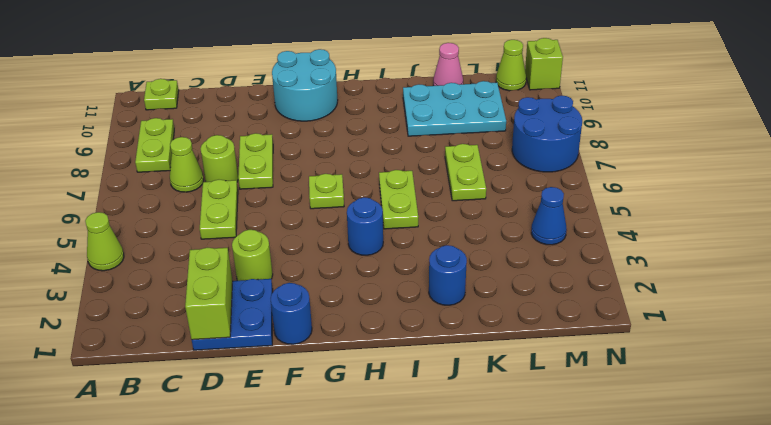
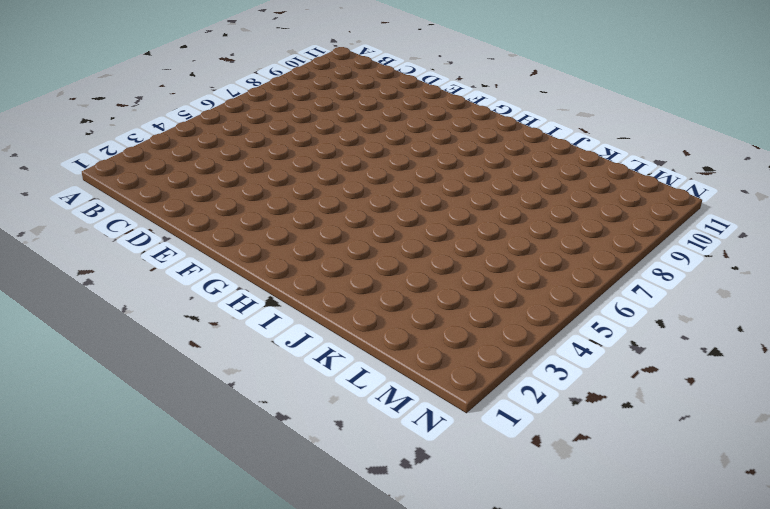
none -> lime 1x1 cone [85,212,124,271]
none -> lime 1x2 plate [135,118,174,172]
none -> lime 1x1 plate [144,79,179,110]

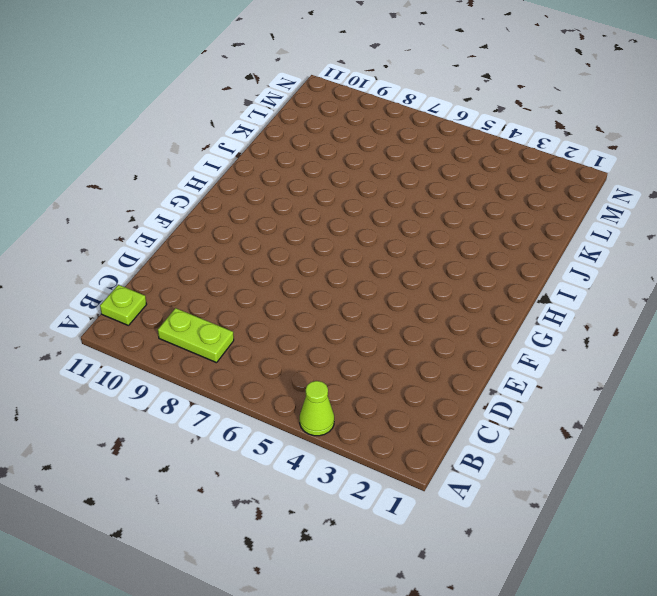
none -> lime 1x1 cone [170,137,204,192]
none -> blue 2x2 plate [192,279,273,350]
none -> lime 1x2 plate [200,180,238,239]

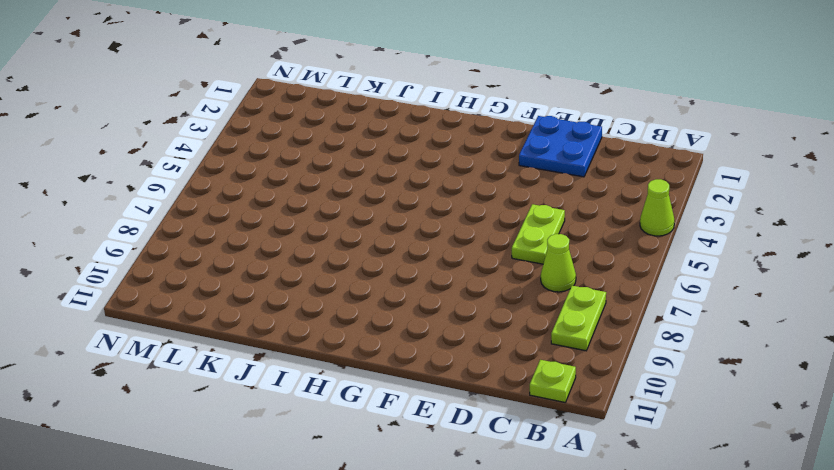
none -> lime 1x1 round brick [200,135,238,182]
none -> lime 1x1 round brick [232,230,273,281]
none -> lime 1x2 plate [238,133,273,189]

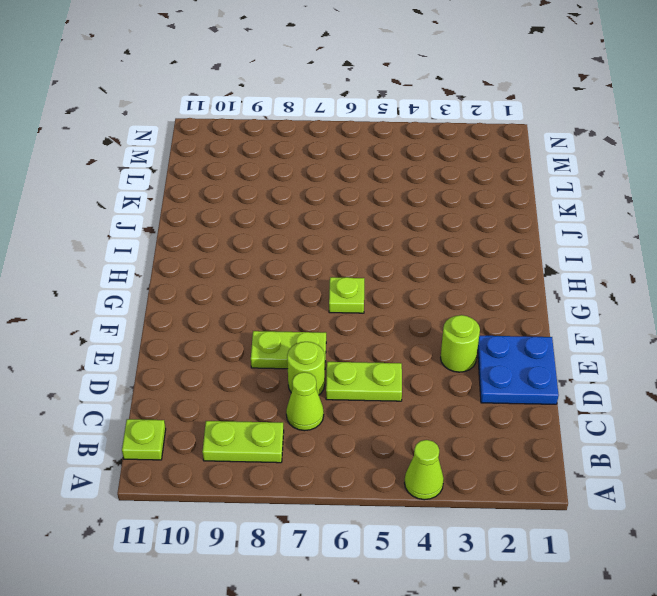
none -> blue 1x1 round brick [271,283,312,344]
none -> cyan 2x2 round brick [272,49,338,121]
none -> blue 1x1 round brick [347,197,383,255]

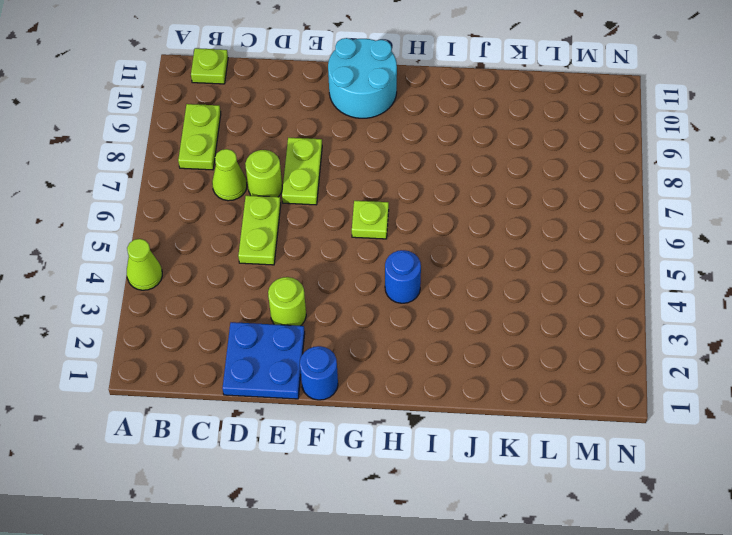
none -> lime 1x2 plate [379,170,418,229]
none -> blue 1x1 round brick [429,245,467,305]
none -> cyan 2x3 plate [403,81,506,136]

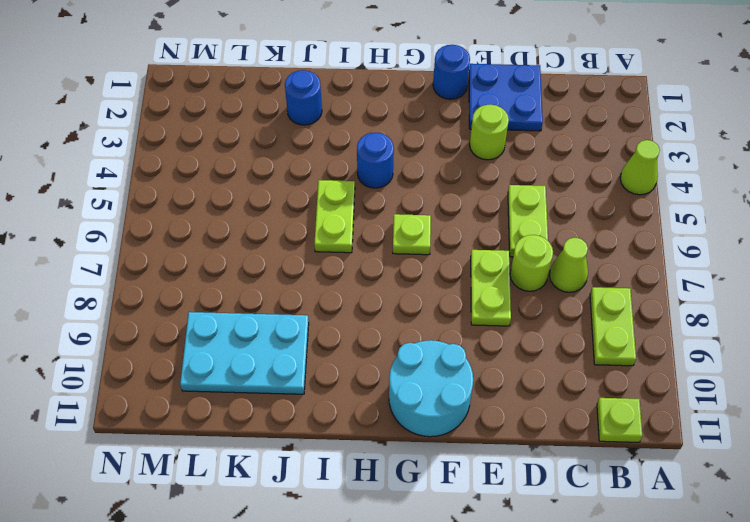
none -> lime 1x2 plate [445,144,486,201]
none -> pink 1x1 cone [433,43,463,86]
none -> blue 1x1 cone [531,187,567,245]

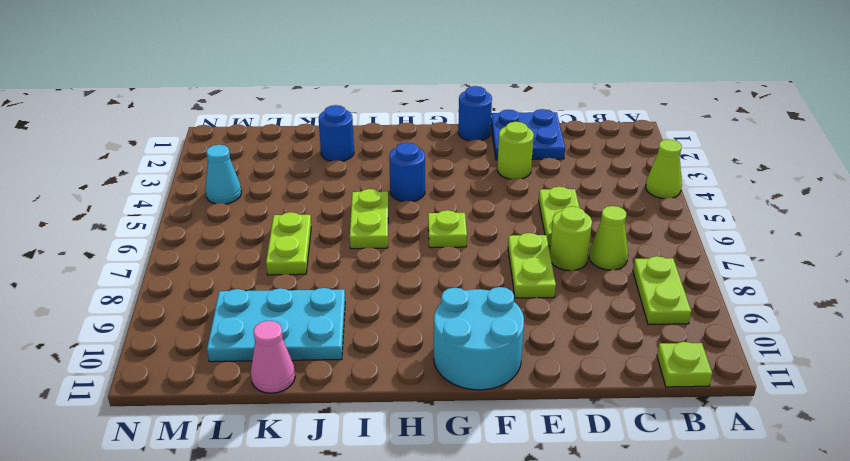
cyan 1x1 cone [205,145,241,204] -> blue 1x1 cone [531,187,567,245]
none -> blue 2x2 round brick [512,96,582,172]
none -> lime 1x1 cone [496,40,526,91]
none -> lime 1x1 brick [525,38,563,90]

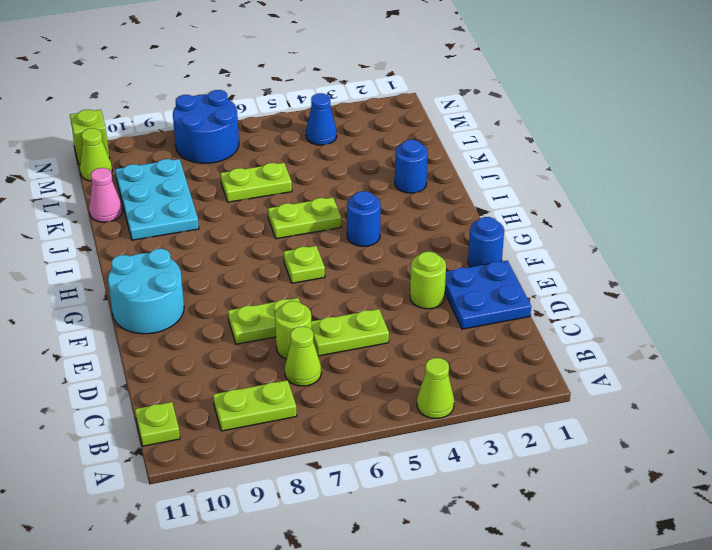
none -> lime 1x2 brick [185,248,233,340]

